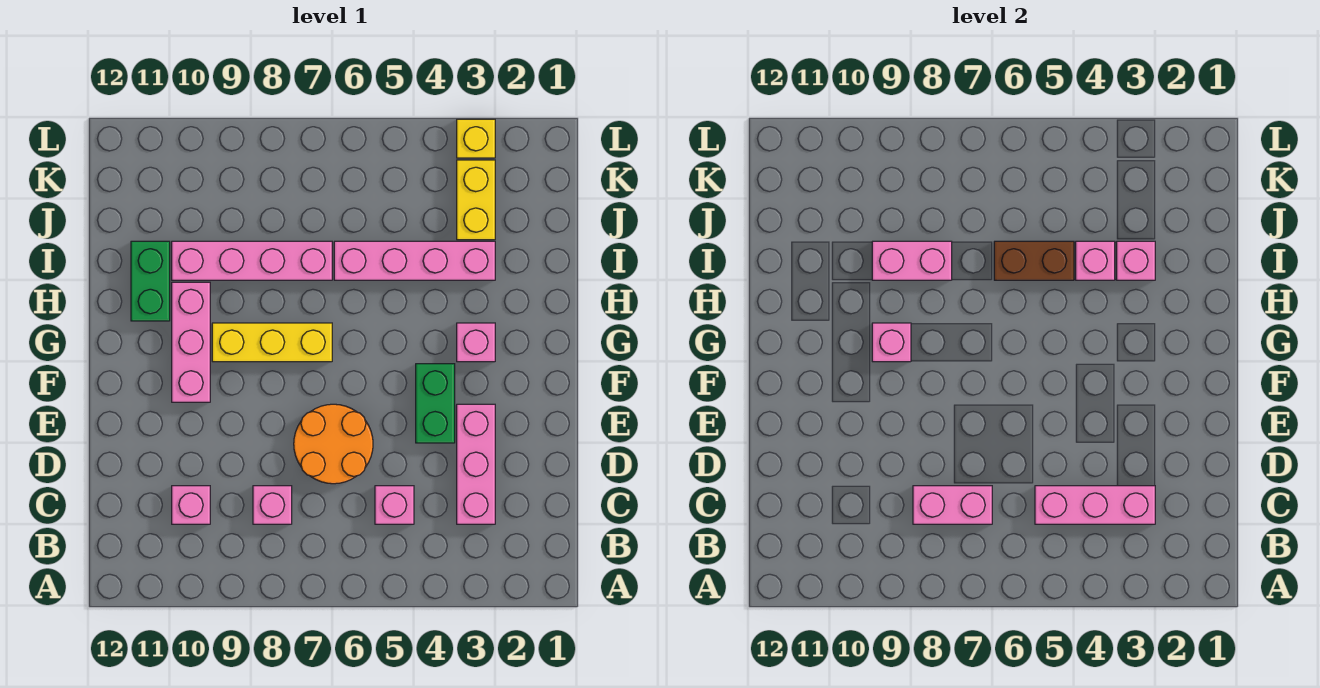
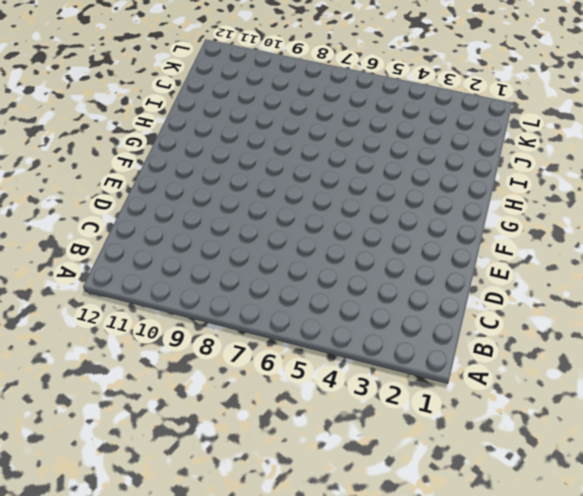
none -> pink 1x3 brick [457,404,495,524]
none -> pink 1x1 brick [375,486,414,524]
none -> pink 1x1 brick [253,486,292,524]

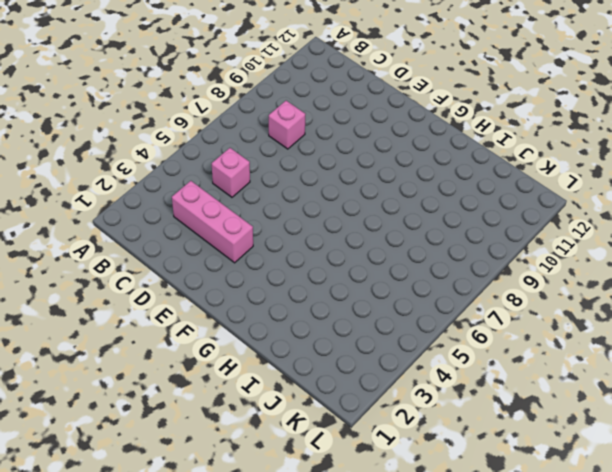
none -> pink 1x1 brick [172,486,210,524]
none -> orange 2x2 round brick [294,404,373,484]
none -> green 1x2 brick [416,364,455,443]

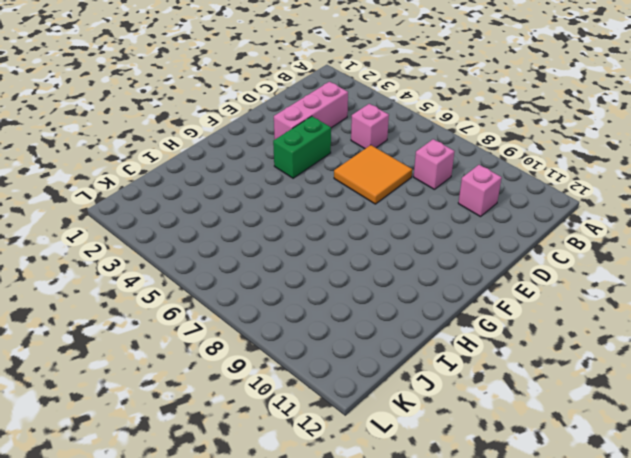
orange 2x2 tile [334,145,412,204] -> orange 2x2 round brick [294,404,373,484]
none -> pink 1x3 brick [172,282,210,402]
none -> pink 1x1 brick [457,323,495,362]
none -> yellow 1x3 brick [212,323,332,362]

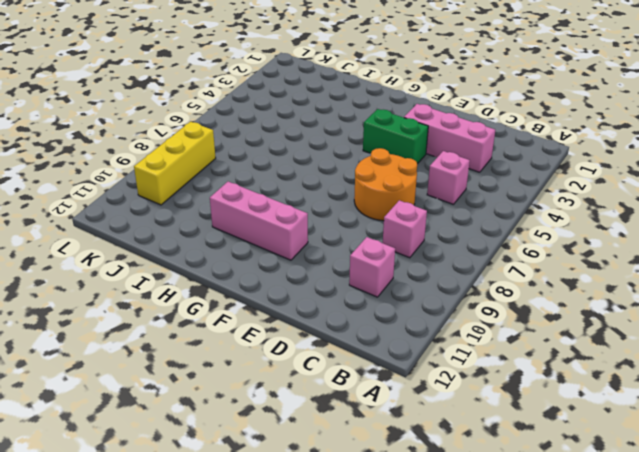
yellow 1x3 brick [134,122,216,205] -> yellow 1x3 brick moved to [212,323,332,362]
none -> pink 1x1 brick [457,323,495,362]
none -> green 1x2 brick [131,241,170,321]
none -> pink 1x4 brick [334,241,495,280]

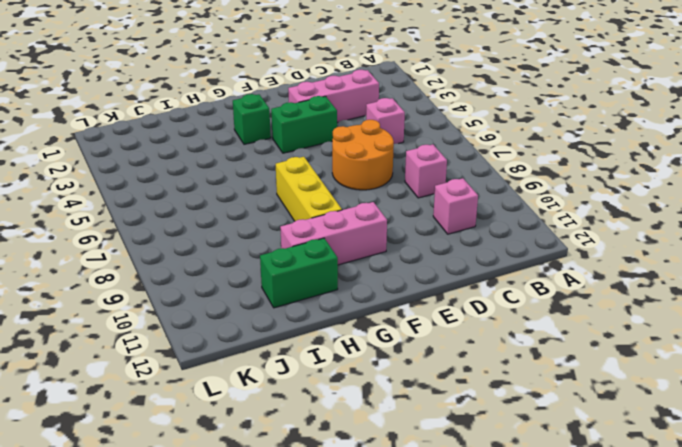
green 1x1 brick [233,94,271,144] -> pink 1x1 brick [457,323,495,362]
none -> pink 1x4 brick [334,241,495,280]
none -> pink 1x4 brick [172,241,332,280]
none -> yellow 1x2 brick [457,160,495,240]

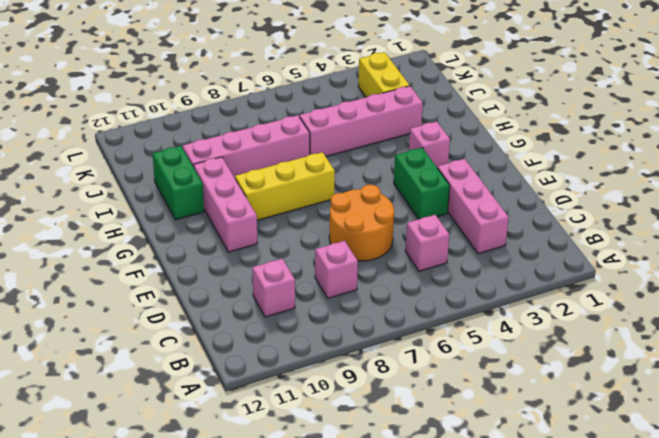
none -> yellow 1x1 brick [457,119,495,158]
none -> pink 1x3 brick [1035,486,1155,524]
none -> pink 1x2 brick [913,486,992,524]

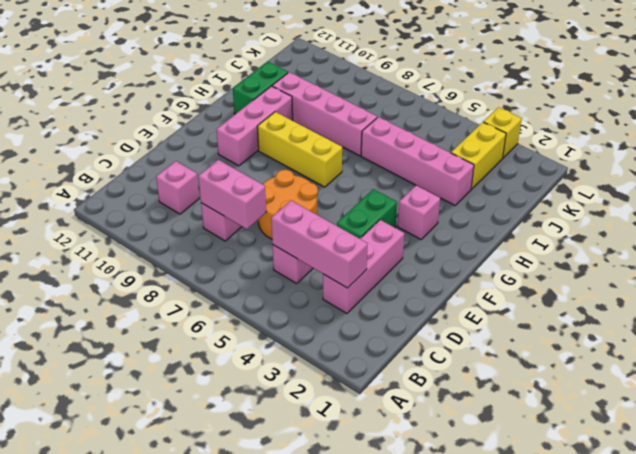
none -> pink 1x1 brick [872,323,911,362]
none -> pink 1x1 brick [1117,241,1155,280]
none -> pink 1x1 brick [1076,241,1115,280]

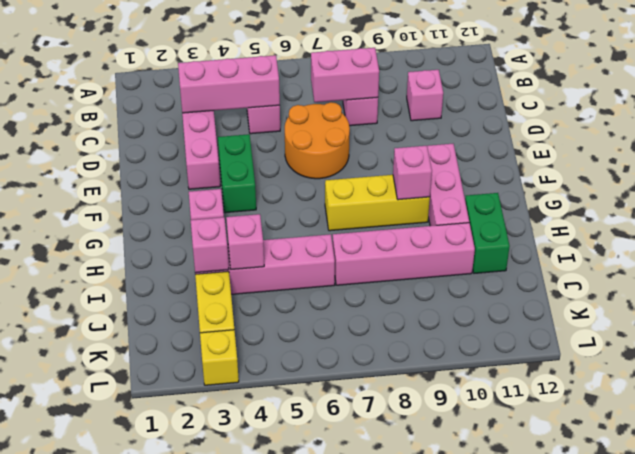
none -> brown 1x2 brick [994,241,1074,280]
none -> pink 1x2 brick [872,241,952,280]

